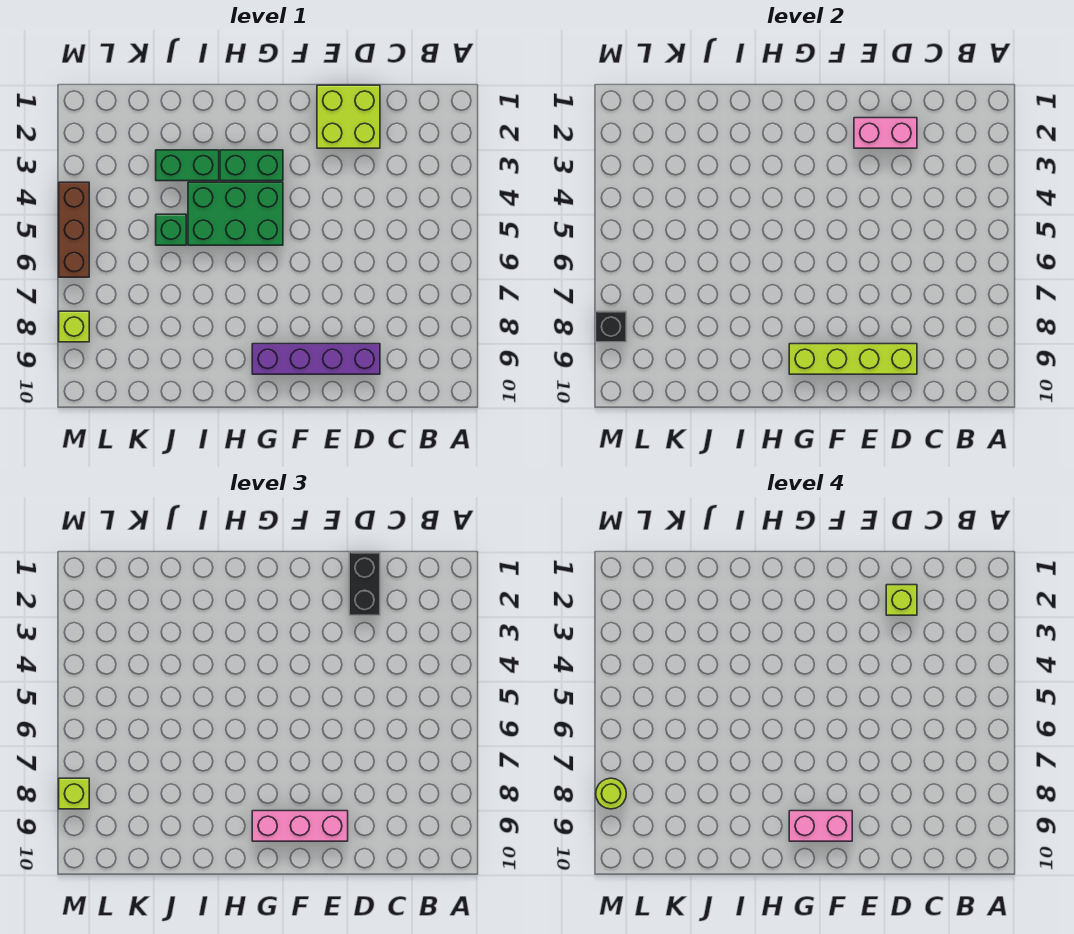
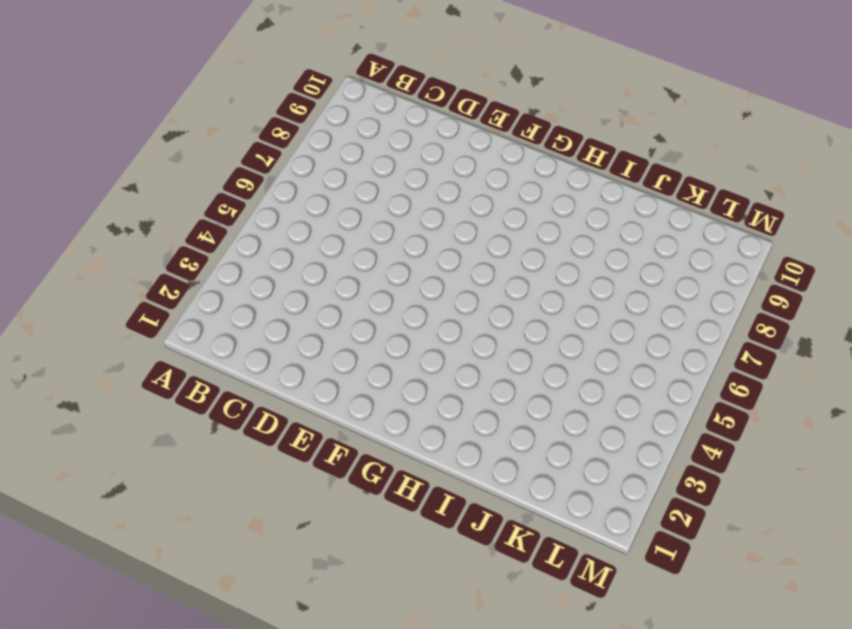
none -> lime 2x2 brick [317,85,380,148]
none -> purple 1x4 brick [252,344,380,374]
none -> green 1x2 brick [220,150,283,181]

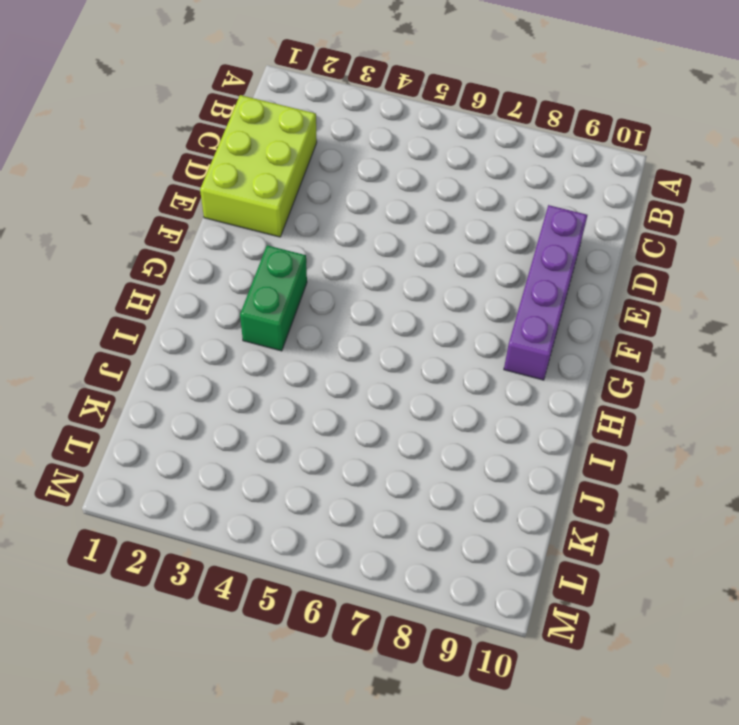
lime 2x3 brick [200,95,317,237] -> lime 2x2 brick [317,85,380,148]
none -> green 2x3 brick [188,182,283,245]
none -> green 1x2 brick [156,150,219,181]
none -> green 1x1 brick [156,214,186,245]

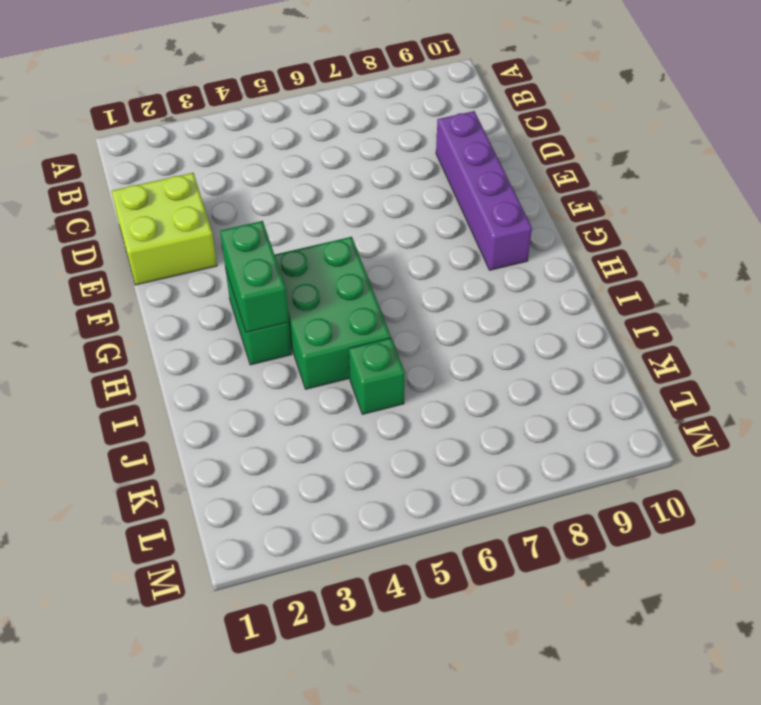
green 1x2 brick [220,221,289,332] -> green 1x2 brick moved to [156,150,219,181]
none -> brown 1x3 brick [59,182,89,277]
none -> lime 1x1 brick [59,311,89,342]
none -> pink 1x2 brick [854,118,917,148]

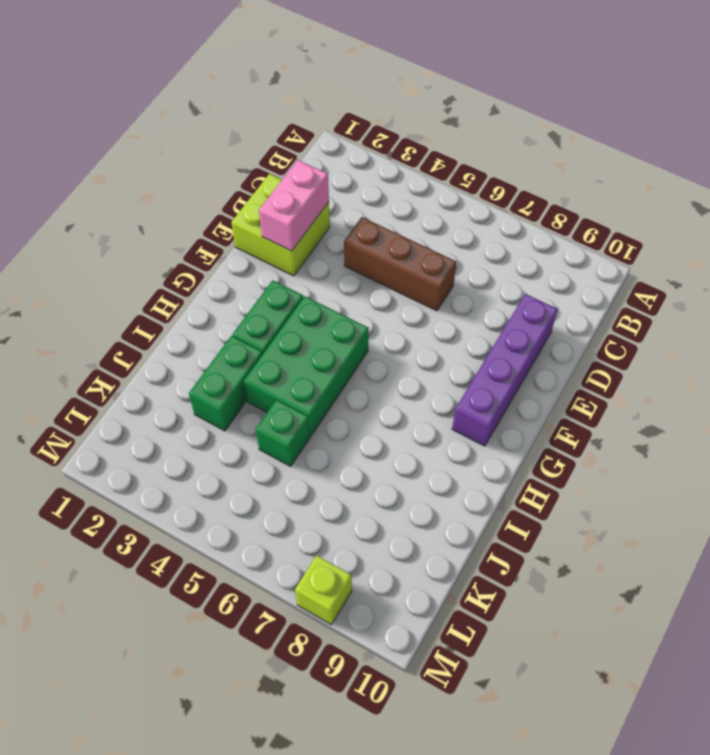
brown 1x3 brick [344,217,457,311] -> brown 1x3 brick moved to [59,182,89,277]
none -> lime 1x4 brick [789,344,917,374]
none -> black 1x1 brick [596,311,626,342]
none -> black 1x2 brick [349,552,380,615]

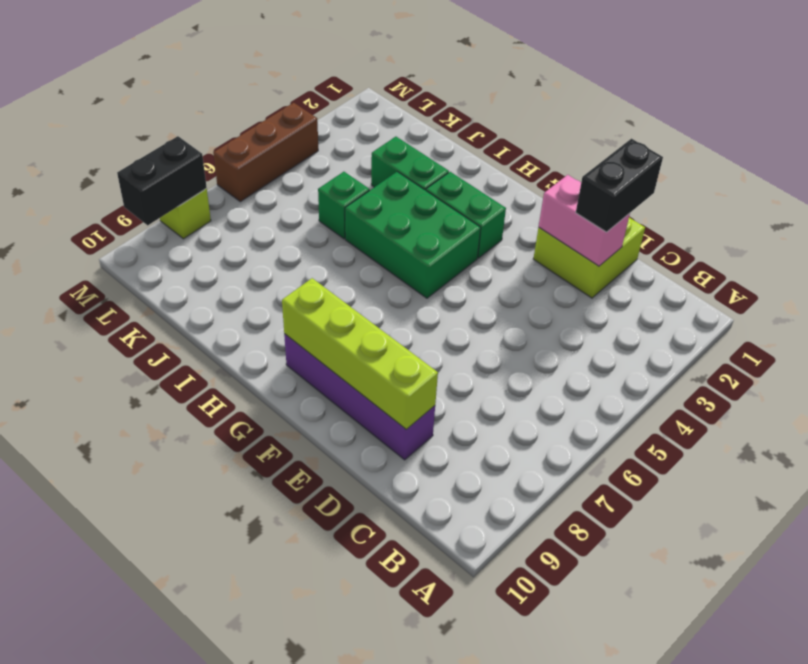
black 1x2 brick [117,136,207,225] -> black 1x1 brick [596,311,626,342]
none -> pink 1x3 brick [252,811,348,841]
none -> lime 1x1 brick [59,778,89,809]
none -> lime 1x1 brick [886,585,917,615]

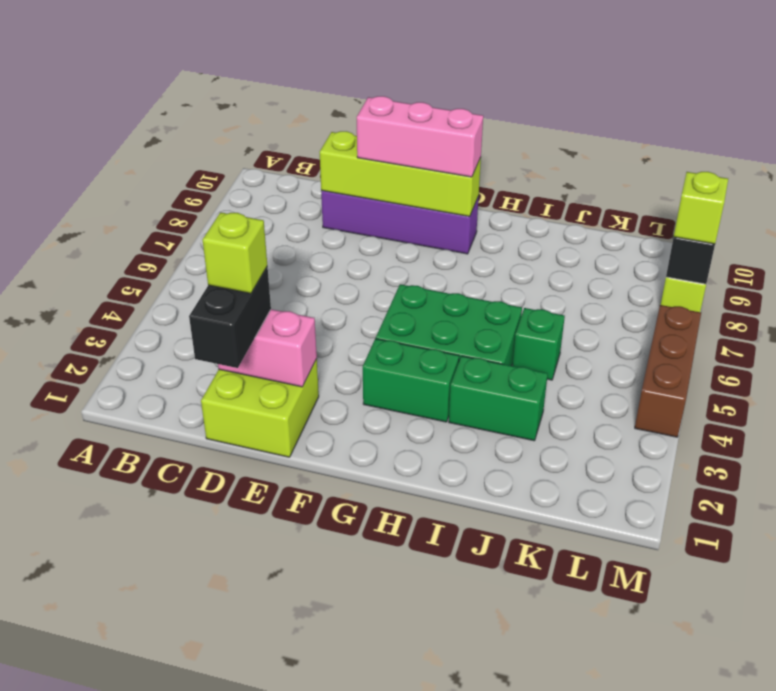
none -> pink 1x2 brick [789,811,852,841]
none -> lime 1x1 round brick [596,778,626,809]

